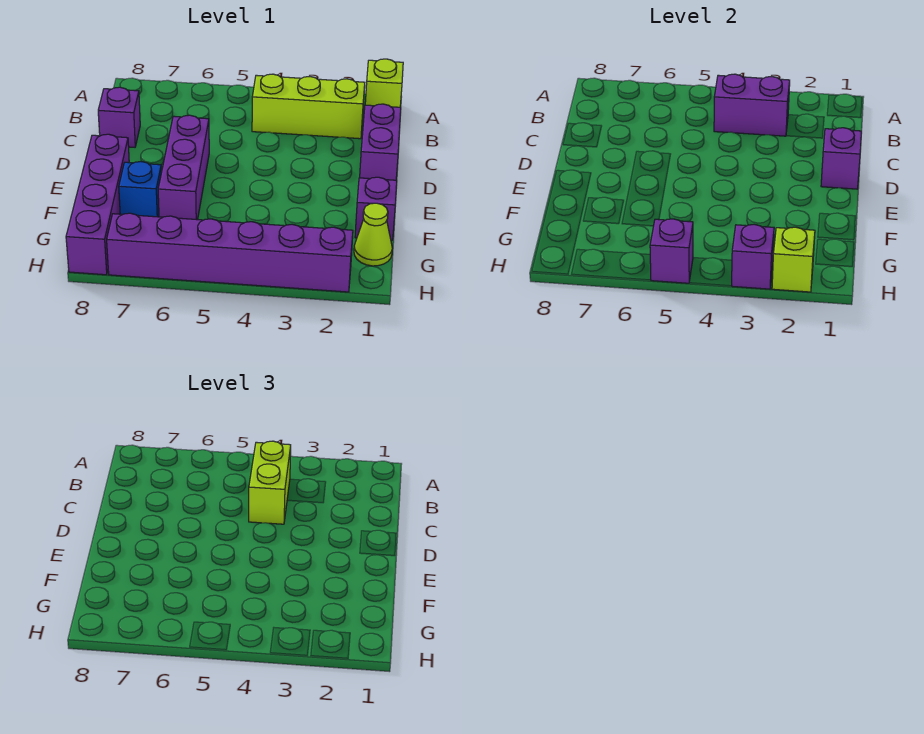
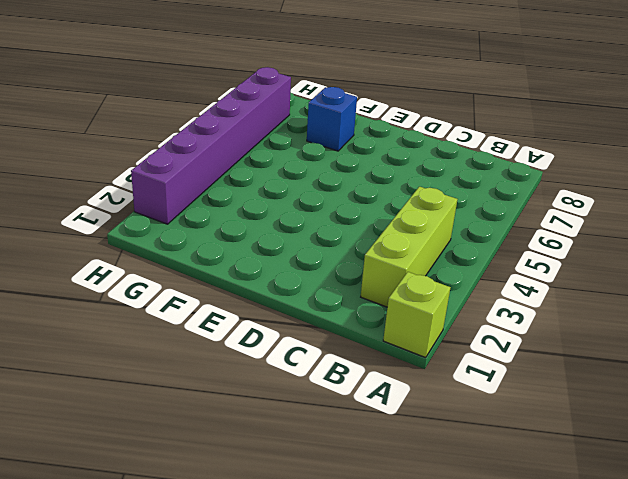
none -> purple 1x2 brick [360,104,401,180]
none -> purple 1x1 brick [98,87,140,147]
none -> purple 1x3 brick [158,115,209,220]

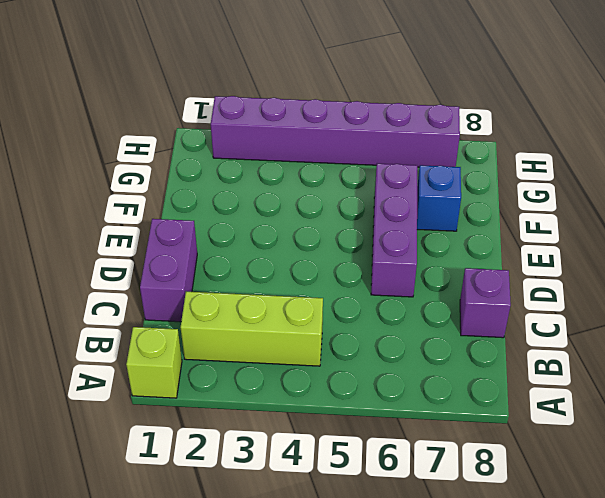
none -> purple 1x4 brick [66,134,129,275]
none -> purple 1x1 brick [355,177,397,240]
none -> lime 1x1 cone [354,203,392,266]

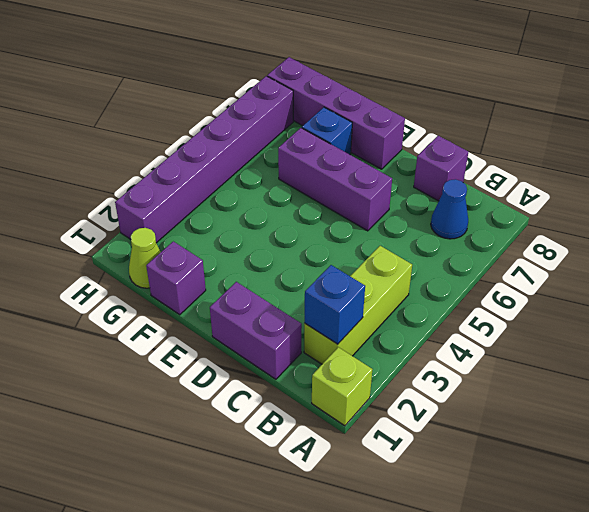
blue 1x1 brick [304,265,365,344] -> none
blue 1x1 cone [431,179,468,239] -> none
none -> purple 1x2 brick [714,74,790,136]
none -> purple 1x1 brick [821,128,861,189]
none -> lime 1x1 brick [772,227,815,292]

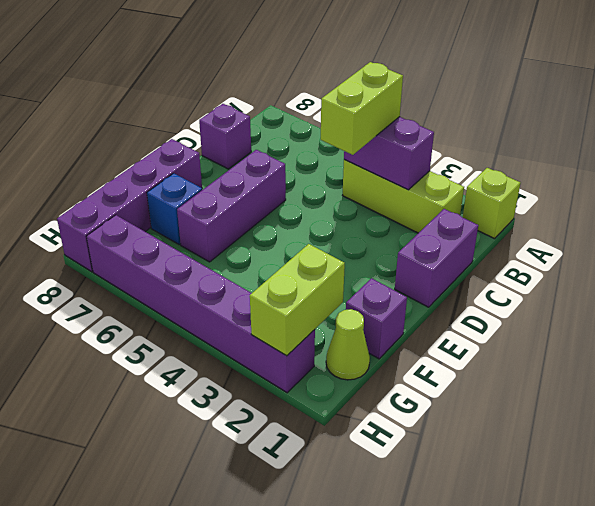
lime 1x2 brick [250,244,345,356] -> lime 1x1 brick [772,227,815,292]
none -> purple 1x1 brick [821,128,861,189]
none -> purple 1x1 brick [732,224,774,289]
none -> purple 1x1 brick [650,219,693,283]

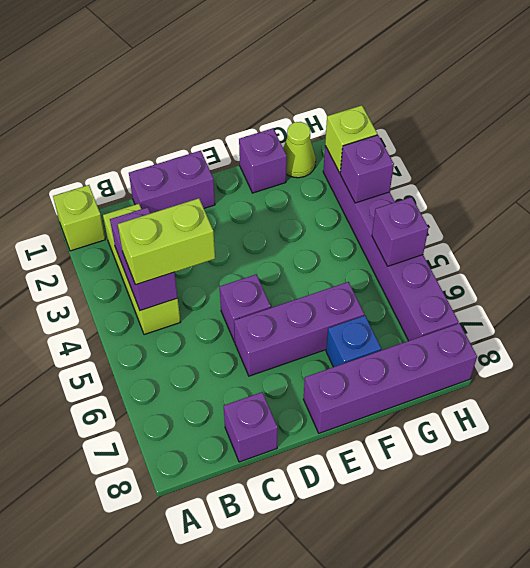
purple 1x1 brick [220,275,271,342] -> purple 1x1 brick moved to [821,128,861,189]

